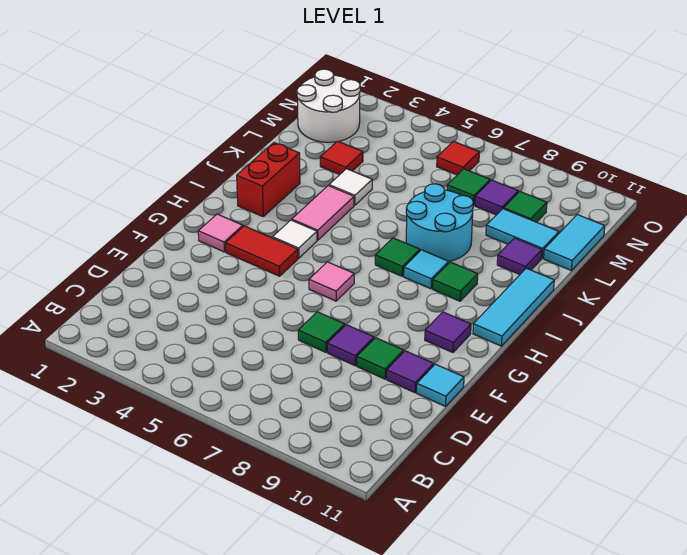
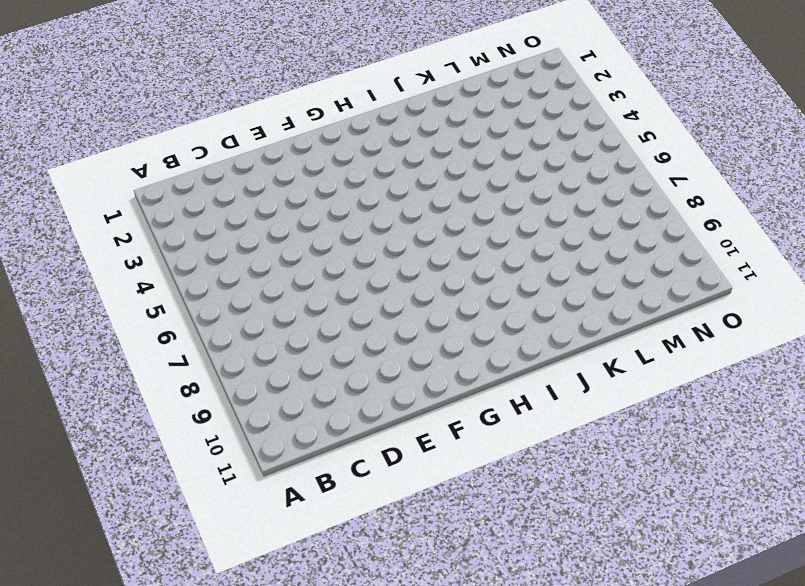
none -> green 1x1 tile [298,312,345,352]
none -> purple 1x1 tile [327,325,374,366]
none -> green 1x1 tile [357,338,404,379]

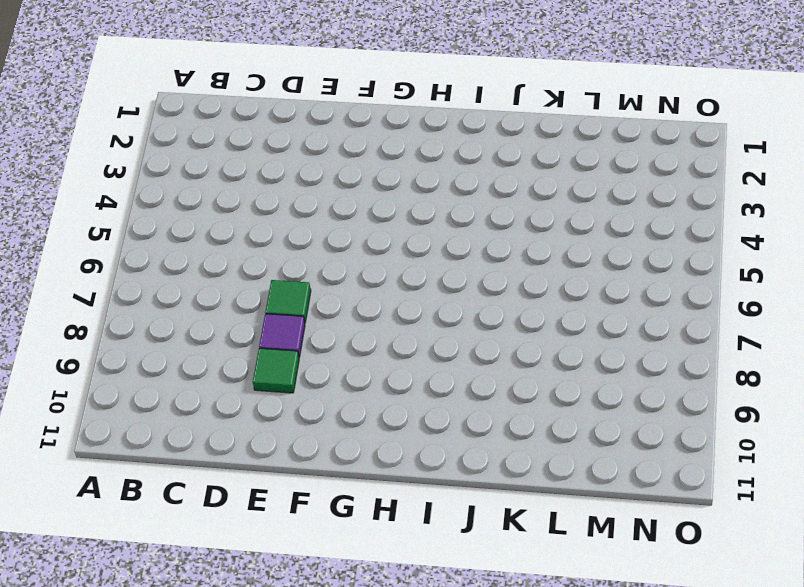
none -> purple 1x1 tile [387,351,434,393]
none -> cyan 1x1 tile [417,364,464,406]
none -> pink 1x1 tile [198,214,243,252]

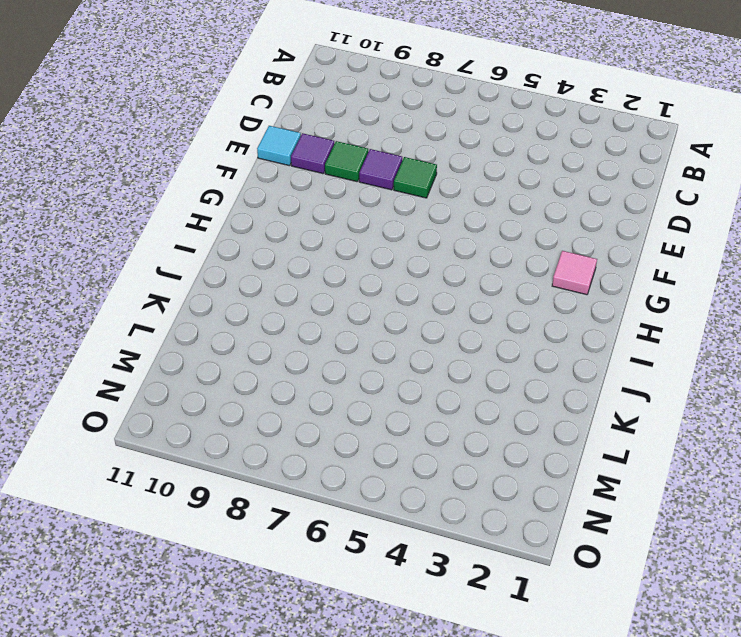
none -> red 1x2 tile [226,226,298,276]
none -> pink 1x1 tile [309,262,354,301]
none -> purple 1x1 tile [425,312,471,353]

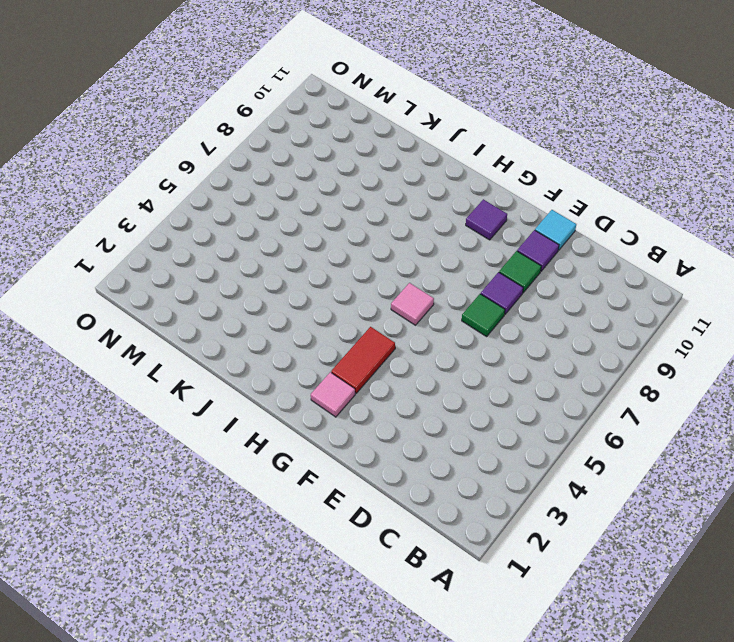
none -> white 1x1 tile [273,220,317,258]
none -> cyan 1x3 tile [473,268,554,346]
none -> red 1x2 brick [237,143,300,217]

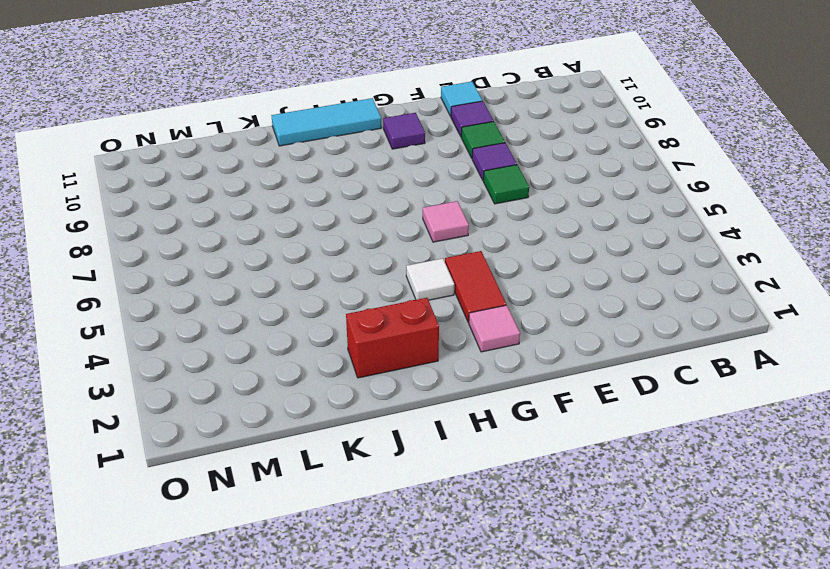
none -> pink 1x2 tile [292,186,354,240]
none -> green 1x1 tile [375,238,420,276]
none -> cyan 1x1 tile [404,250,449,289]

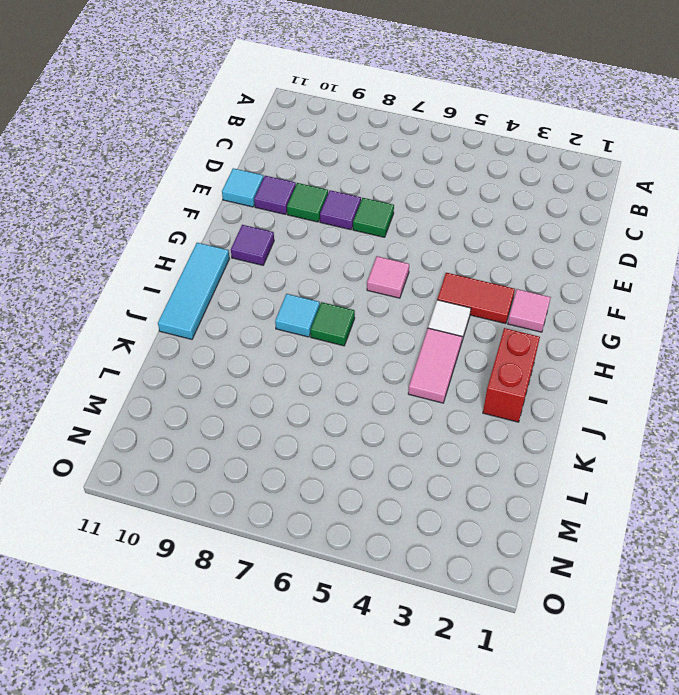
none -> green 1x1 tile [433,262,478,301]
none -> cyan 2x2 round brick [406,184,473,261]
none -> white 1x1 tile [329,169,372,205]

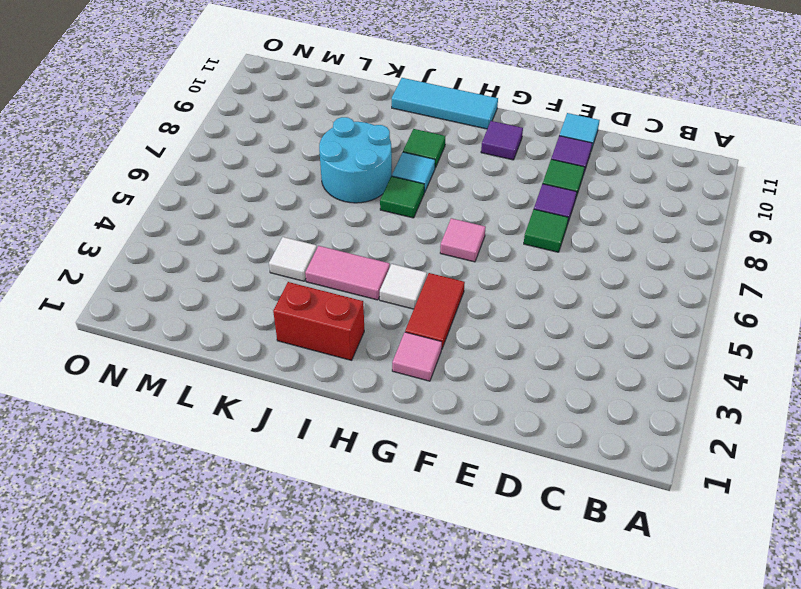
none -> purple 1x1 tile [497,238,542,274]
none -> red 1x1 tile [320,141,363,175]
none -> cyan 1x2 tile [486,209,559,258]

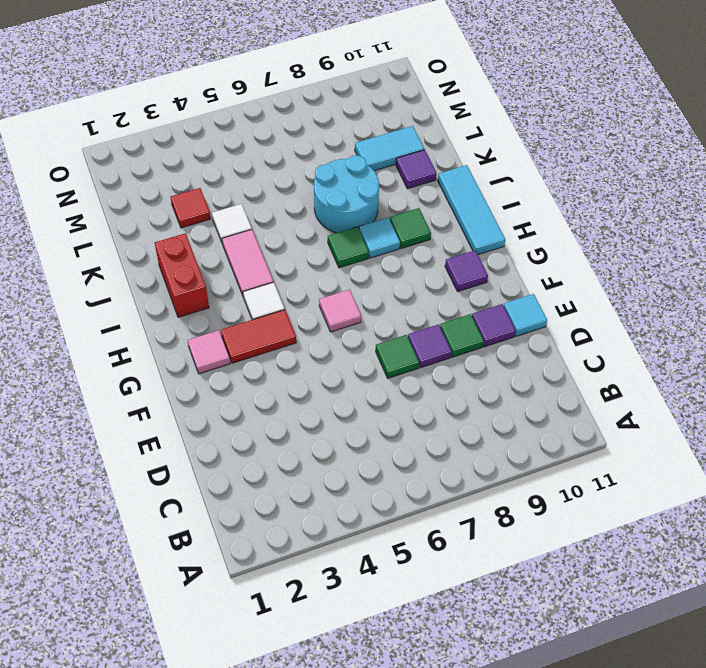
none -> cyan 1x2 tile [544,215,605,271]
none -> white 2x2 round brick [297,69,360,142]
none -> green 1x1 tile [447,169,490,205]

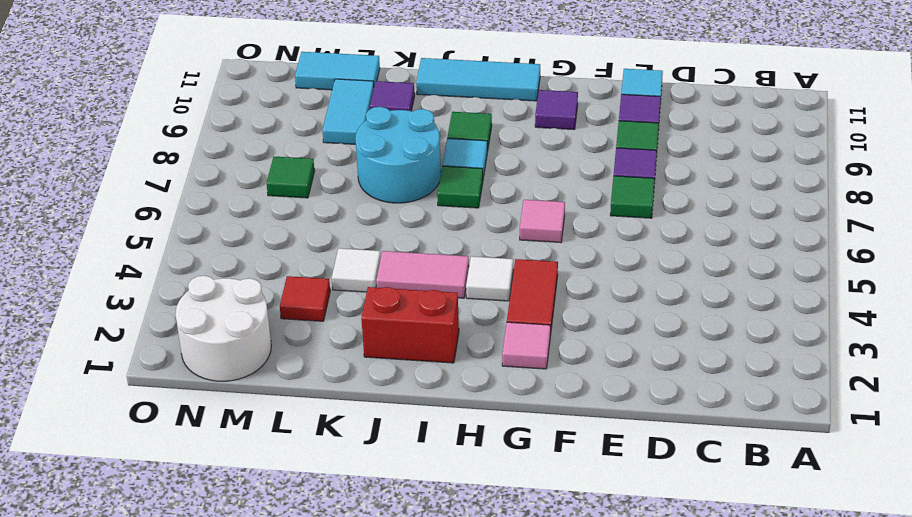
none -> purple 1x1 tile [475,180,518,215]
none -> green 1x1 tile [504,192,547,222]
none -> red 1x1 tile [437,141,479,175]

